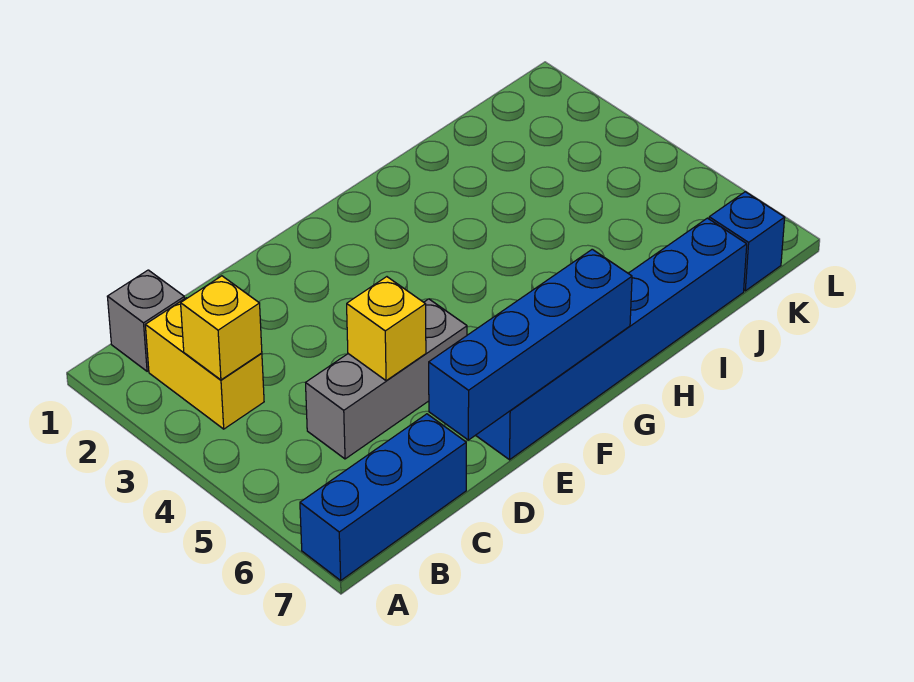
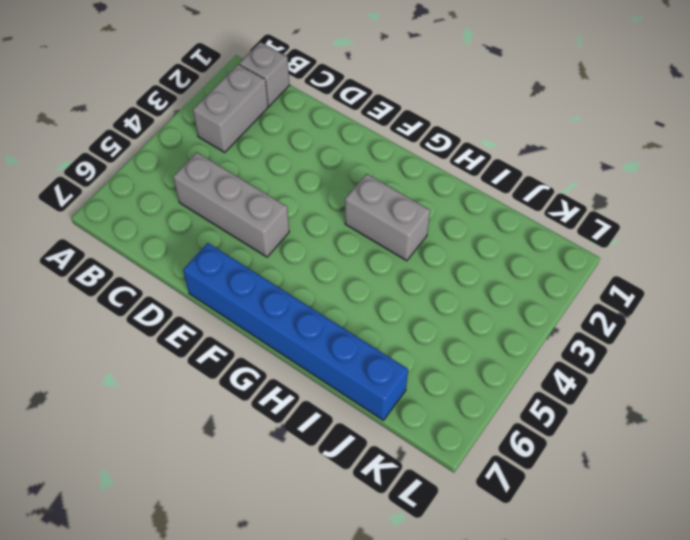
grey 1x2 brick [193,64,268,153] -> yellow 1x2 brick [145,298,264,429]
grey 1x2 brick [345,174,430,261] -> none
none -> blue 1x3 brick [300,414,466,580]
none -> blue 1x1 brick [709,192,785,291]

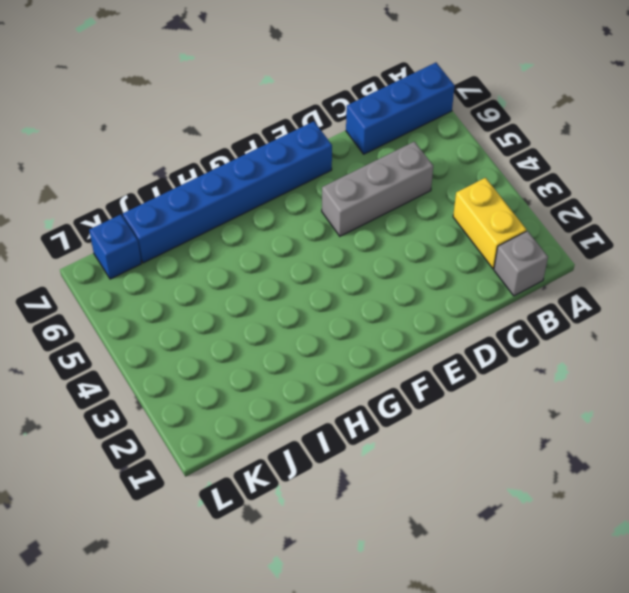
none -> yellow 1x1 brick [181,276,262,380]
none -> yellow 1x1 brick [347,277,426,381]

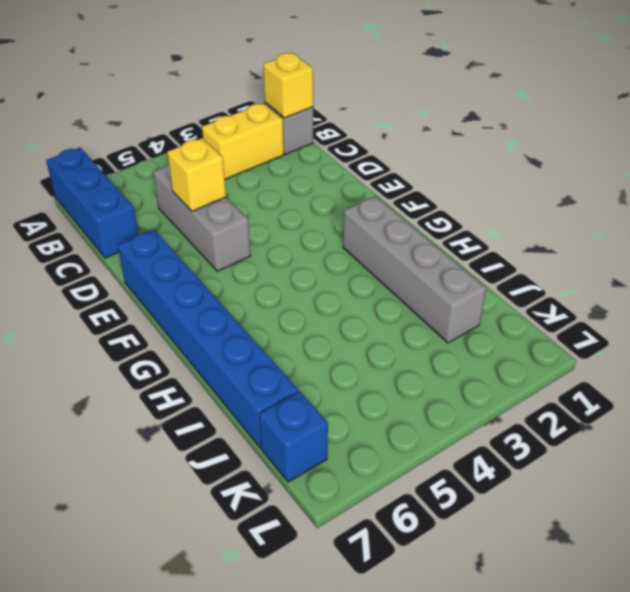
yellow 1x1 brick [263,53,313,118] -> yellow 1x1 brick moved to [181,276,262,380]
grey 1x4 brick [343,196,486,343] -> none
none -> blue 1x4 brick [429,249,632,440]

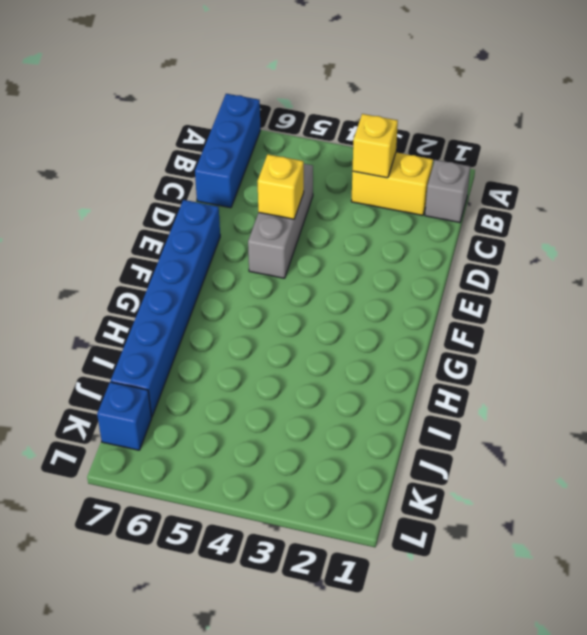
none -> blue 1x4 brick [429,249,632,440]

